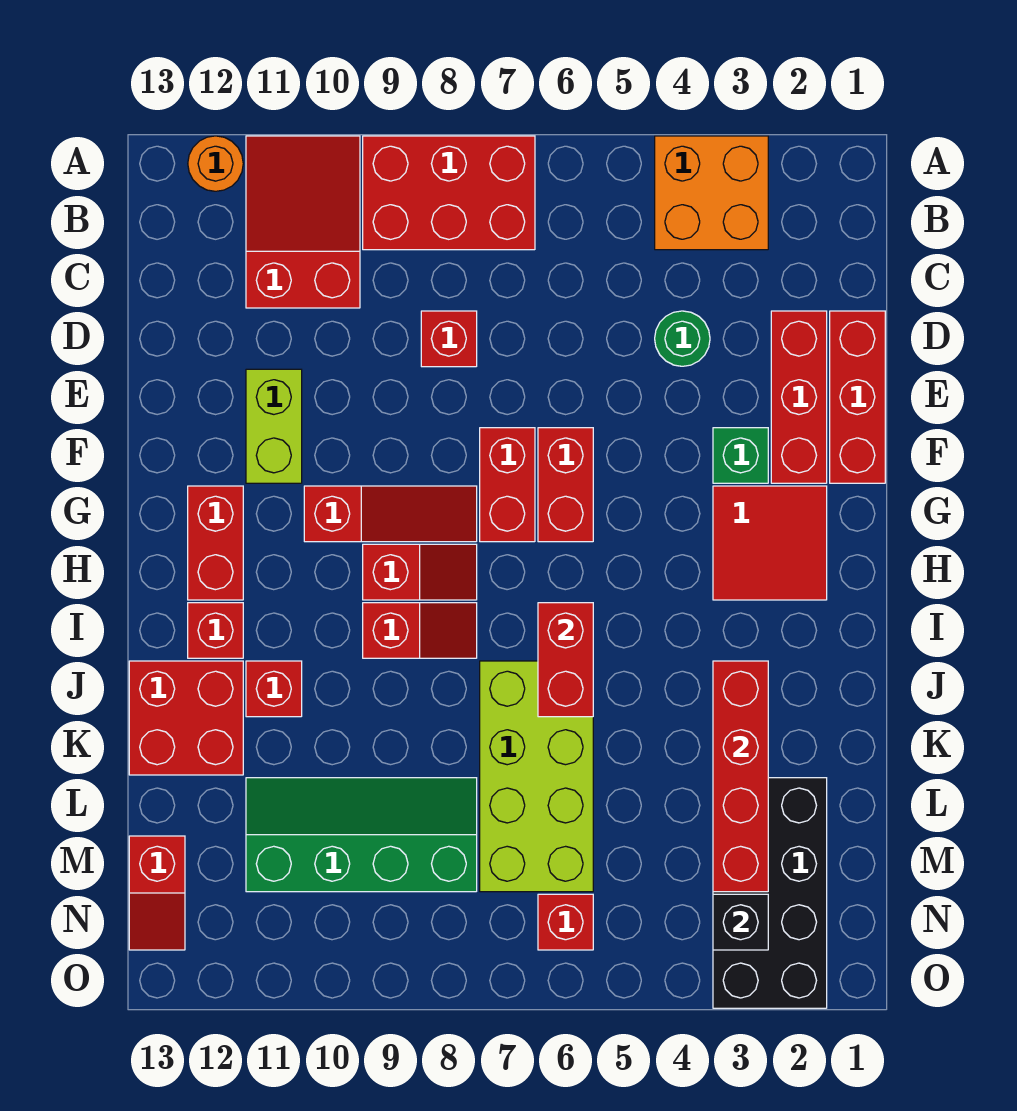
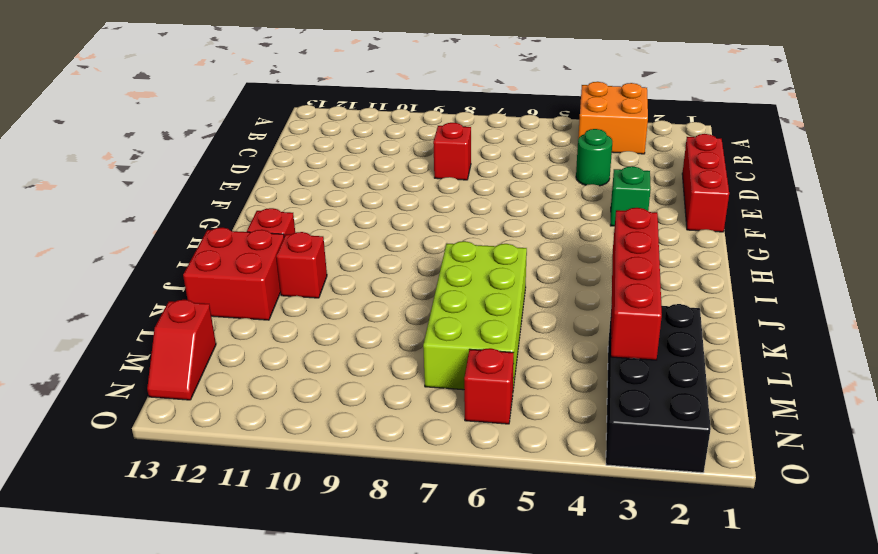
none -> red 2x3 brick [363,136,535,250]
none -> red 2x3 slope [246,136,360,308]
none -> orange 1x1 round brick [188,136,243,191]

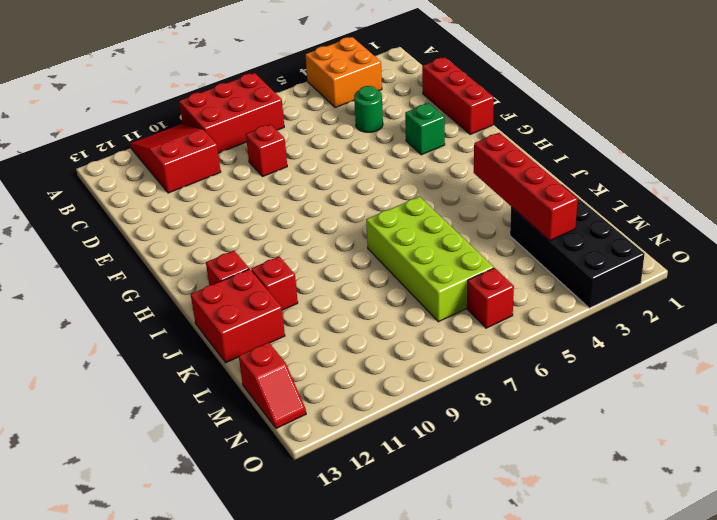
none -> orange 1x1 round brick [188,136,243,191]
none -> red 1x3 brick [771,311,827,483]
none -> lime 1x2 brick [246,369,302,483]

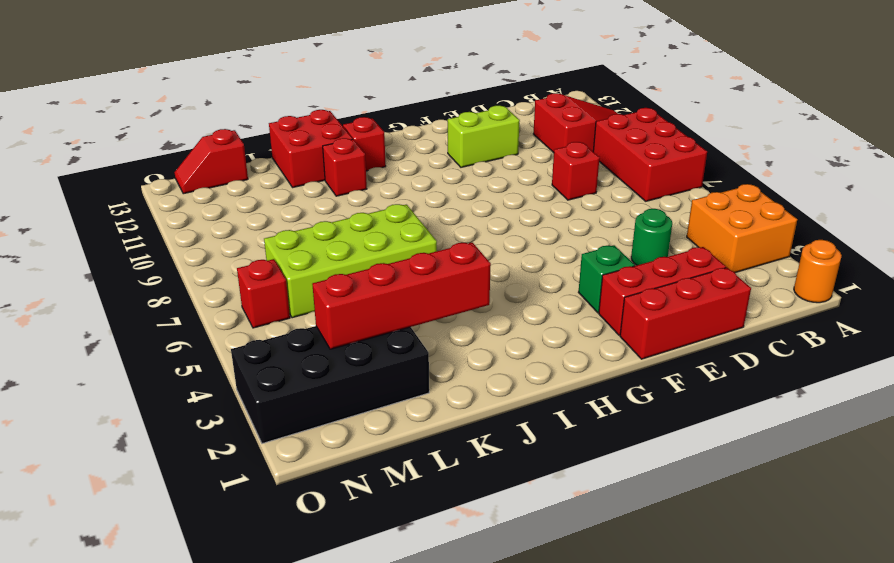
orange 1x1 round brick [794,240,842,303] -> orange 1x1 round brick moved to [188,136,243,191]
none -> red 1x2 brick [538,428,593,542]
none -> red 1x2 brick [480,428,535,542]
none -> red 2x2 tile [713,486,827,600]

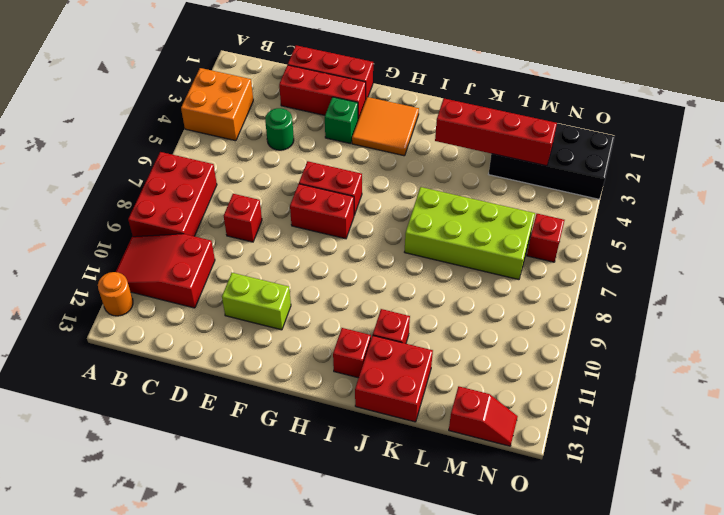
orange 2x2 tile [352,97,419,156] -> red 2x2 tile [713,486,827,600]
none -> red 1x3 slope [304,486,477,542]
none -> red 1x2 brick [188,486,243,600]
none -> red 1x2 slope [363,544,477,600]

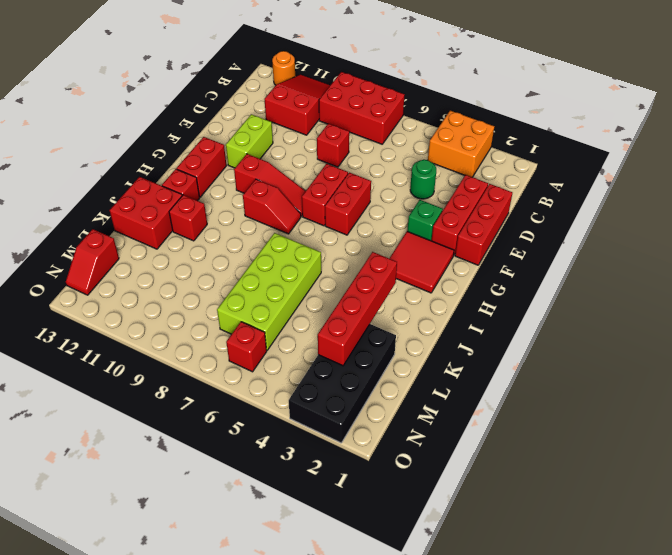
none -> red 1x2 slope [363,603,477,658]
none -> green 2x4 slope [246,778,477,892]
none -> red 1x2 brick [538,603,593,717]

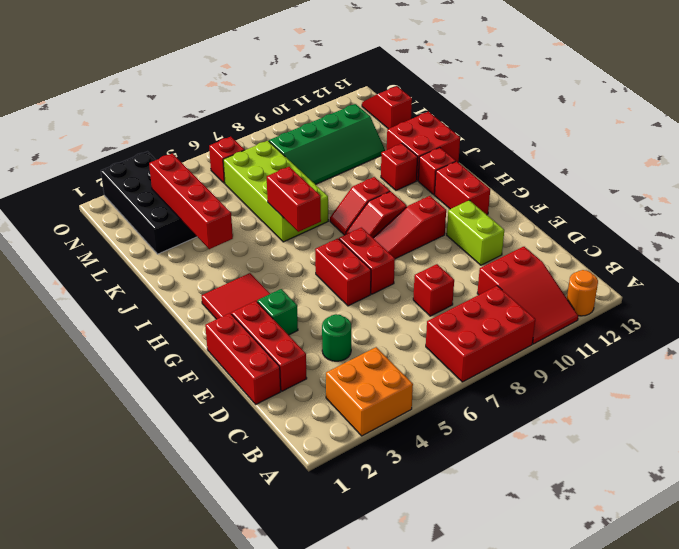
none -> black 1x1 brick [713,894,768,950]

